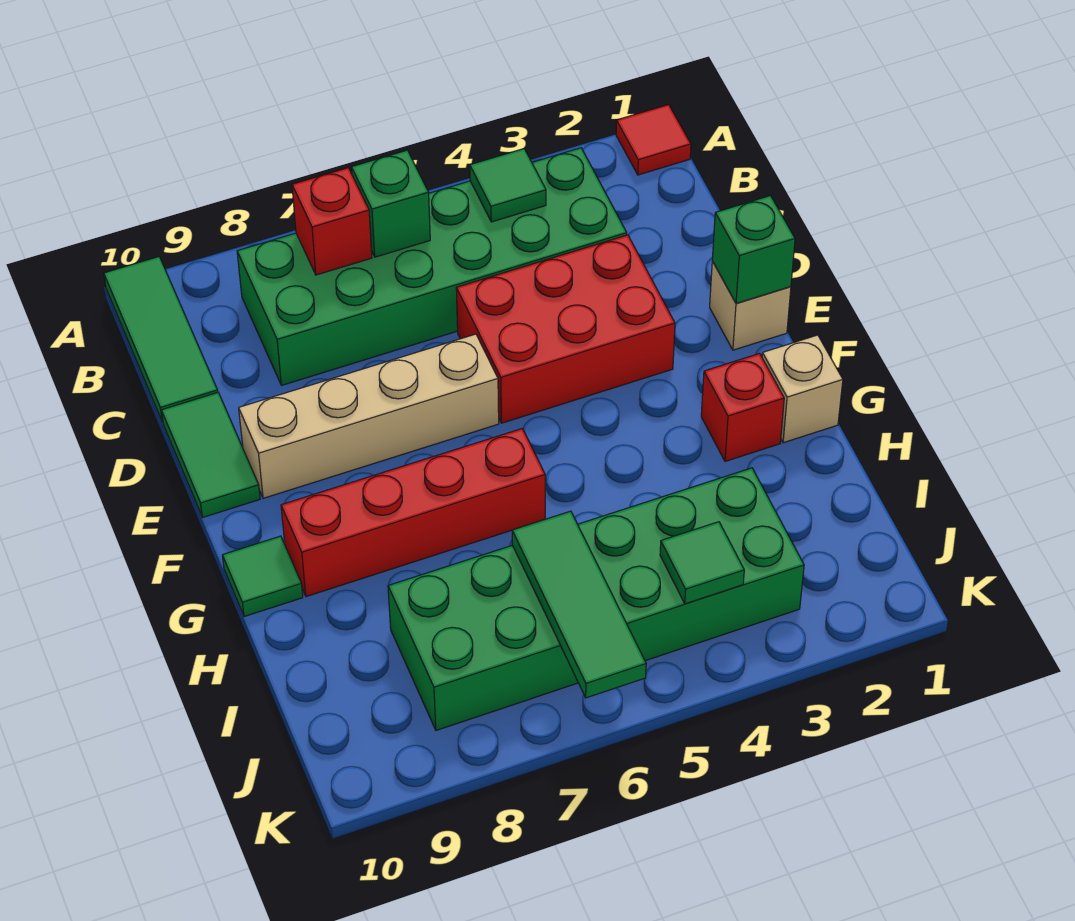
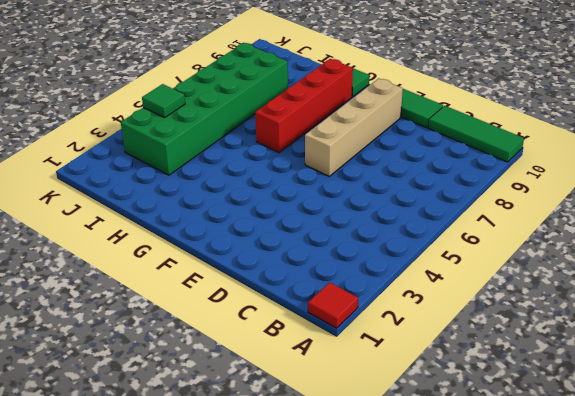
none -> green 2x6 brick [237,148,627,385]
none -> red 2x3 brick [456,235,675,423]
none -> tan 1x1 brick [710,261,791,350]

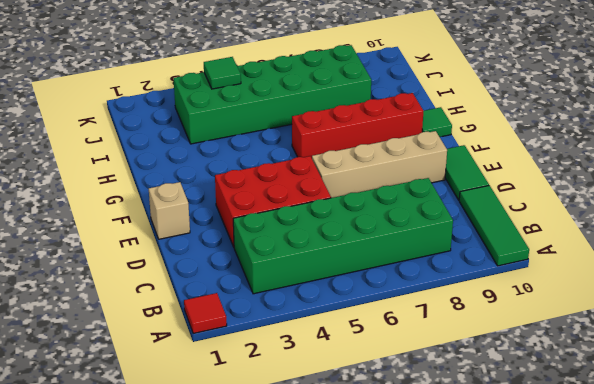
none -> tan 1x1 brick [762,335,843,443]
none -> red 1x1 brick [701,354,784,461]
none -> green 1x1 tile [470,149,546,222]

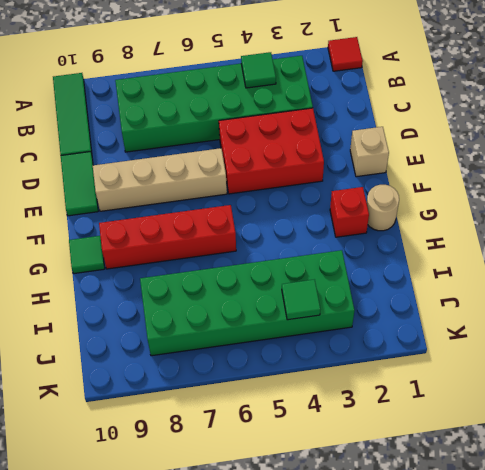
tan 1x1 round brick [367,185,399,231] -> tan 1x1 brick [762,335,843,443]
none -> green 1x1 brick [351,150,430,257]
none -> red 1x1 brick [292,168,372,275]
none -> green 1x1 brick [712,196,795,303]

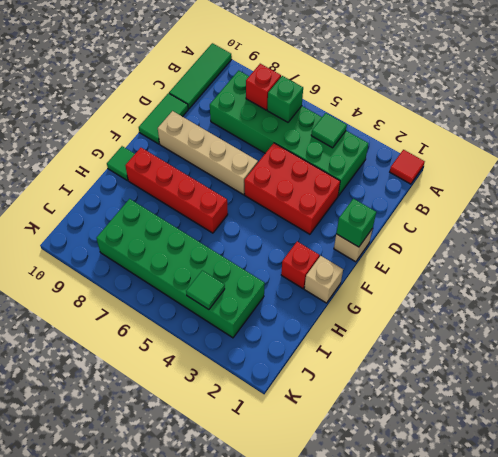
none -> green 1x3 tile [512,511,646,698]

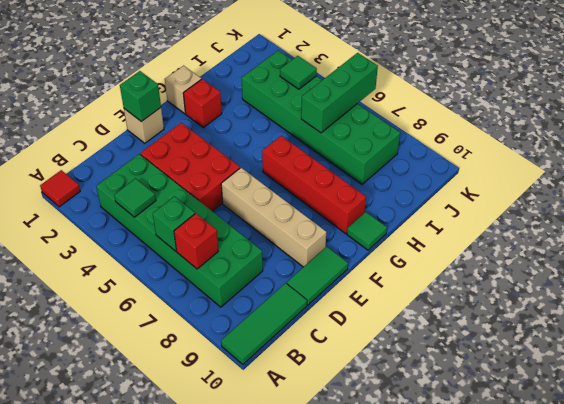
green 1x3 brick [301,53,378,133] -> green 1x3 tile [512,511,646,698]

